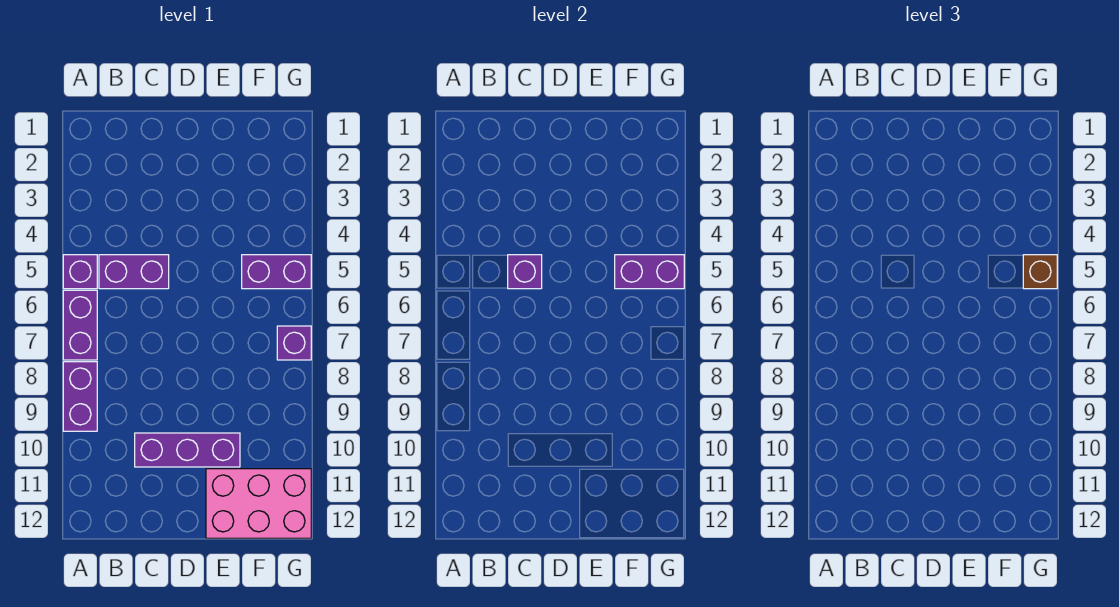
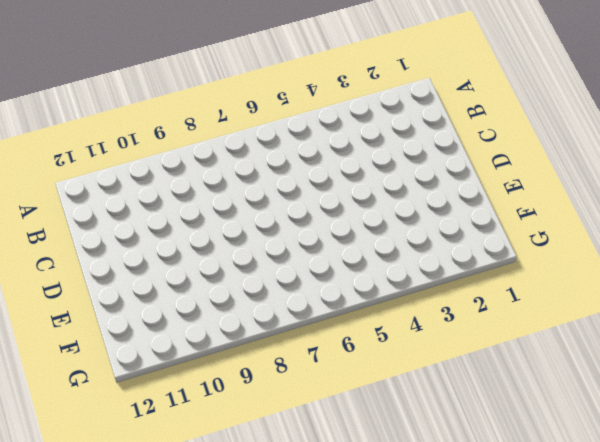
none -> purple 1x1 brick [63,255,97,289]
none -> purple 1x2 brick [63,290,97,360]

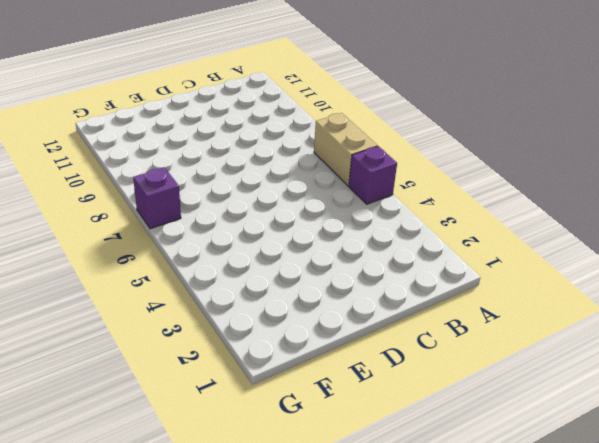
tan 1x2 brick [314,113,377,186] -> purple 1x2 brick [63,290,97,360]
none -> purple 1x2 brick [63,362,97,431]
none -> purple 1x2 brick [99,255,169,289]

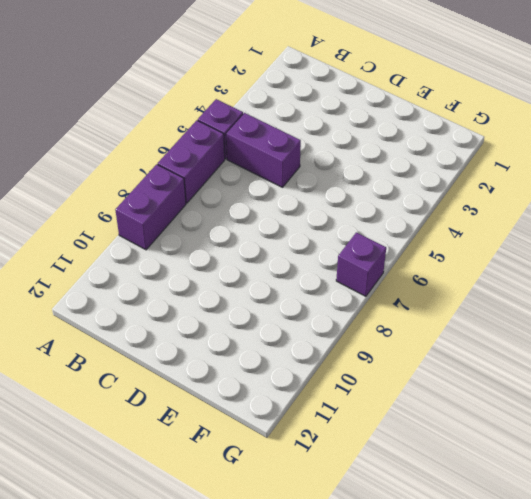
none -> purple 1x3 brick [135,433,240,467]
none -> pink 2x3 brick [206,469,311,538]

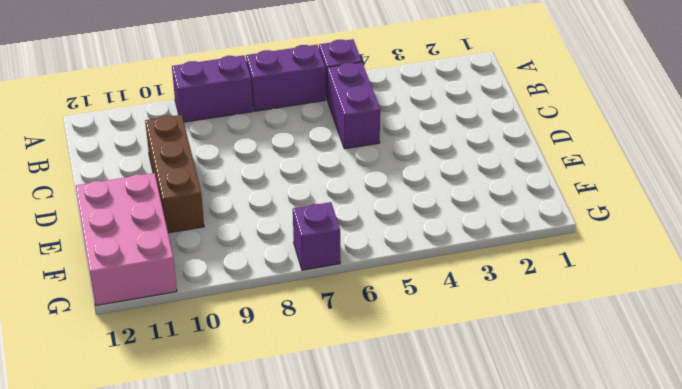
brown 1x3 brick [145,115,204,233] -> purple 1x3 brick [135,433,240,467]
none -> purple 1x2 brick [242,255,311,289]
none -> purple 1x1 brick [508,255,542,289]

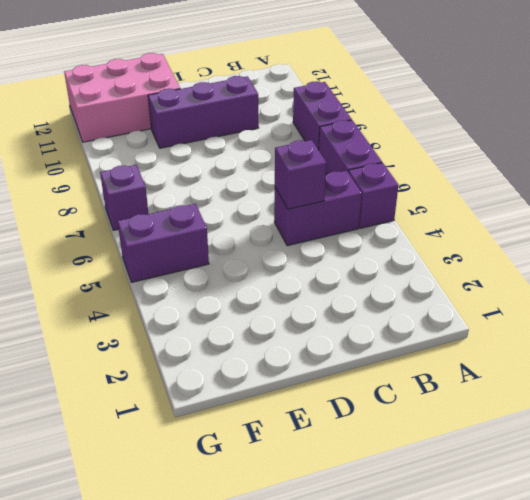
none -> purple 1x2 brick [615,255,684,289]
none -> brown 1x1 brick [1023,255,1057,289]

